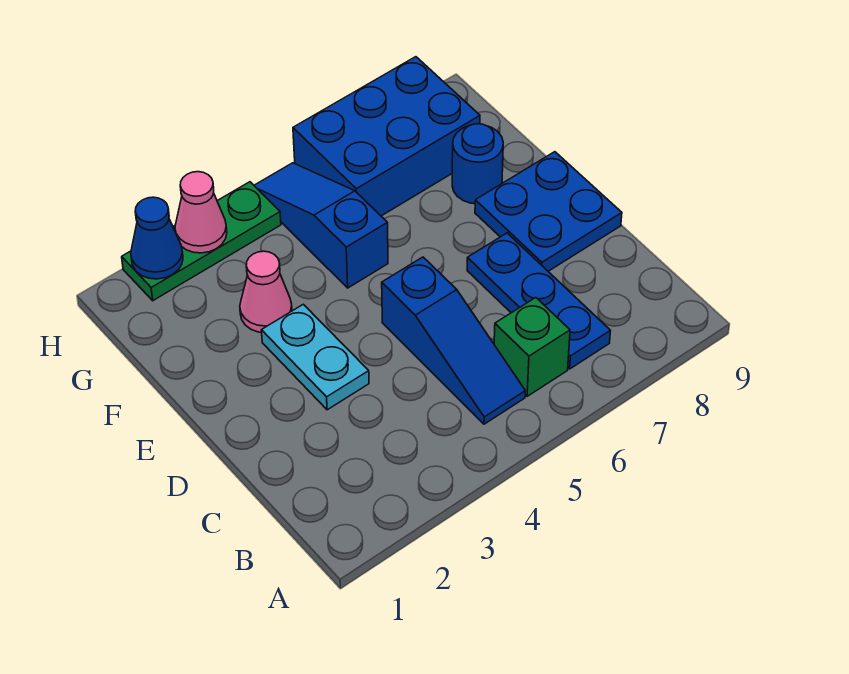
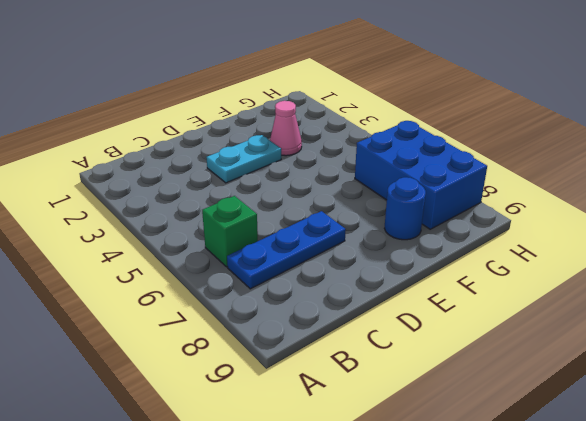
none -> blue 1x3 slope [382,257,525,424]
none -> blue 2x2 plate [475,152,622,271]
none -> blue 1x3 slope [254,163,388,288]

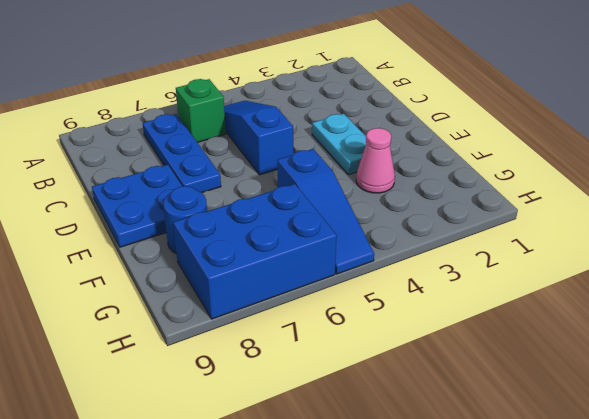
none -> green 1x3 plate [122,182,281,301]
none -> blue 1x1 cone [131,197,183,279]
none -> pink 1x1 cone [175,172,227,253]

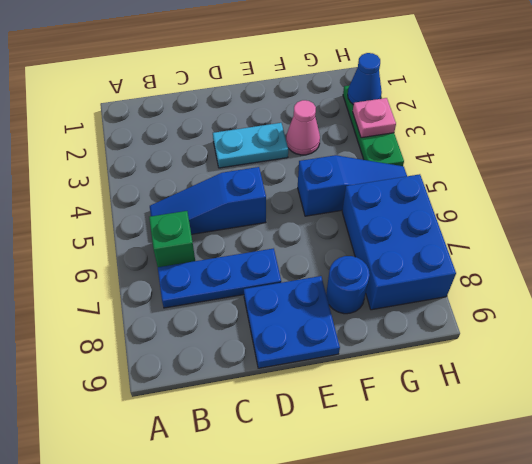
pink 1x1 plate [353,98,396,138] -> pink 1x1 cone [175,172,227,253]

